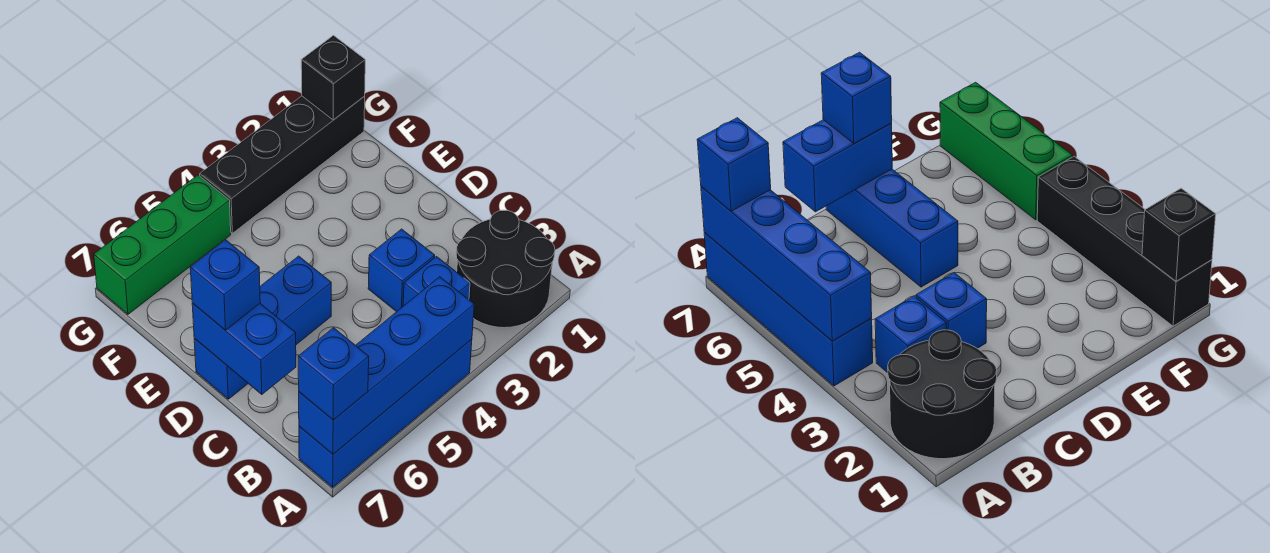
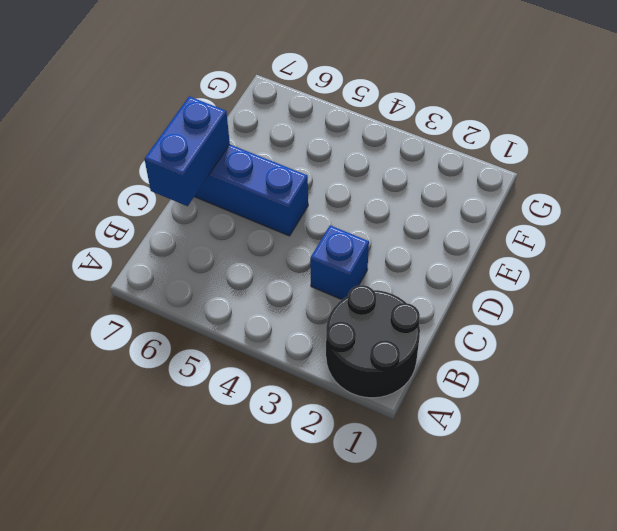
none -> blue 1x4 brick [299,339,472,487]
none -> blue 1x1 brick [403,257,470,306]
none -> black 1x4 brick [200,96,365,233]

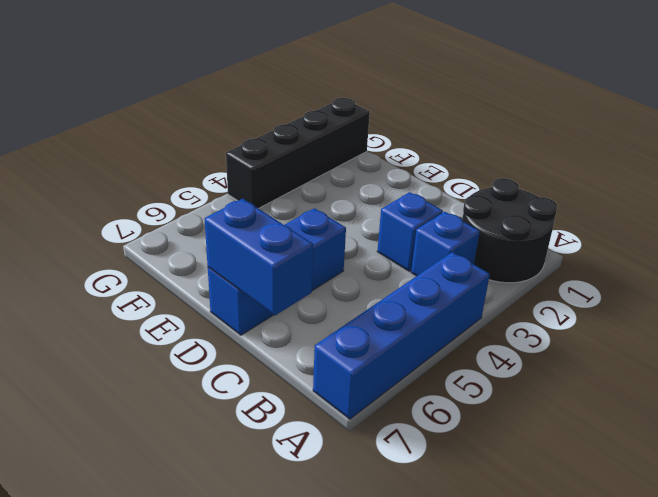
none -> green 1x3 brick [94,175,231,314]
none -> blue 1x4 brick [299,277,474,454]
none -> black 1x1 brick [301,35,365,120]

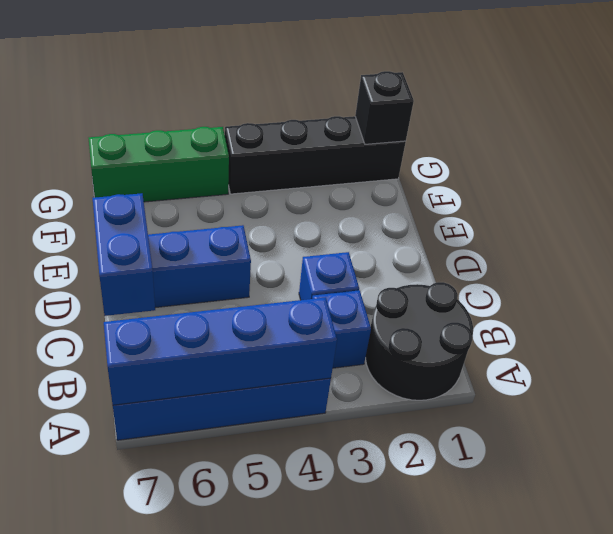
none -> blue 1x1 brick [298,328,369,420]
none -> blue 1x1 brick [190,240,260,330]

